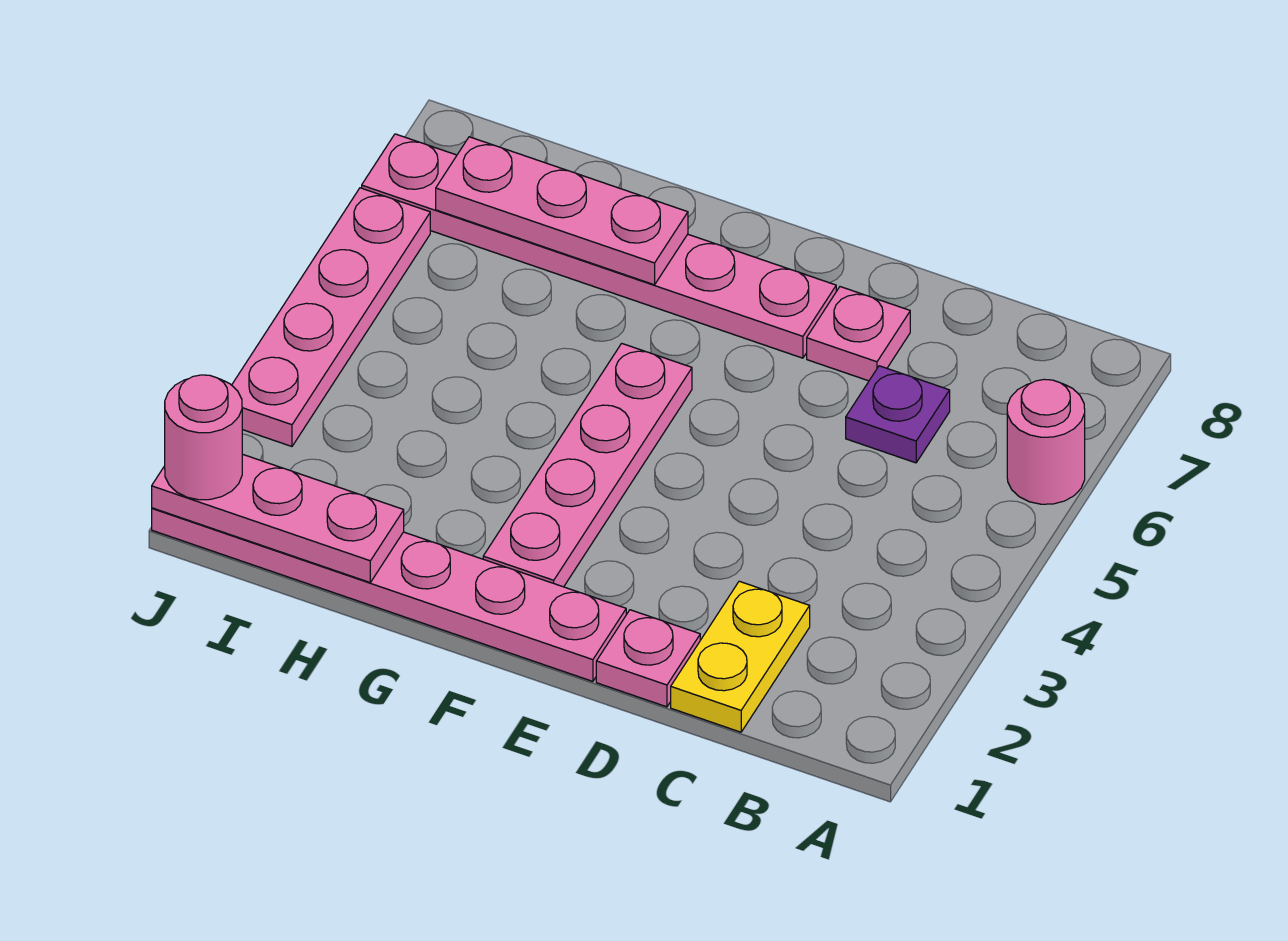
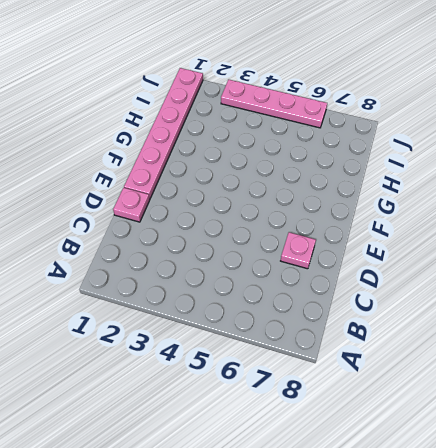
none -> pink 1x1 round brick [1007,379,1085,504]
none -> yellow 1x2 plate [671,581,810,732]
none -> purple 1x1 plate [846,366,950,463]

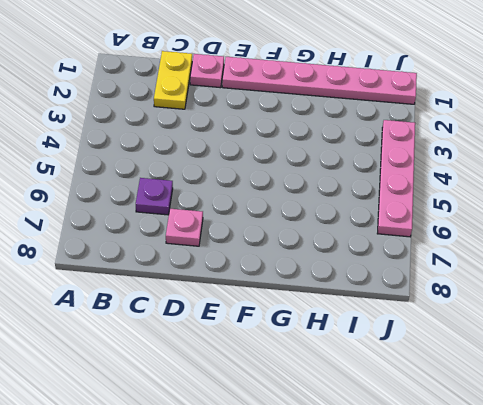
none -> pink 1x1 round brick [1007,379,1085,504]
none -> pink 1x6 plate [362,134,836,358]
none -> pink 1x4 plate [483,343,692,587]

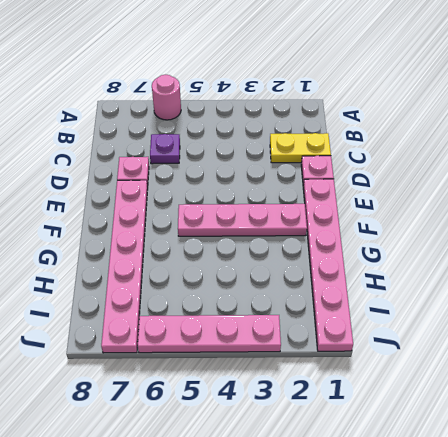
none -> pink 1x3 plate [436,137,688,285]
none -> pink 1x3 plate [152,454,404,582]
none -> pink 1x1 round brick [165,375,242,500]

